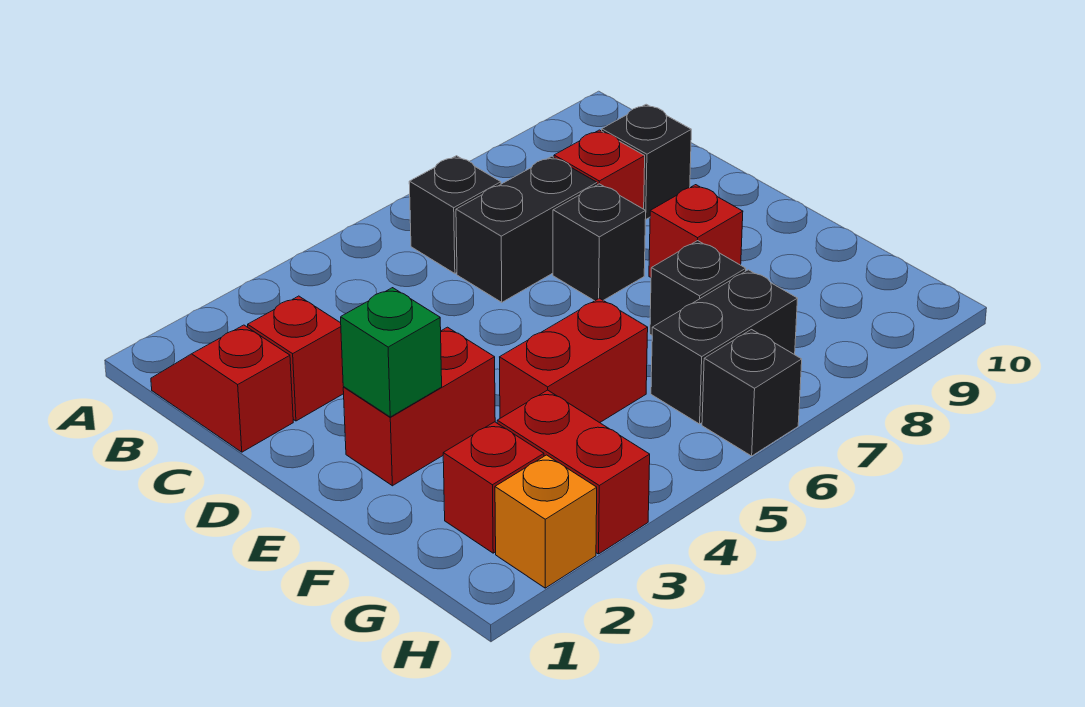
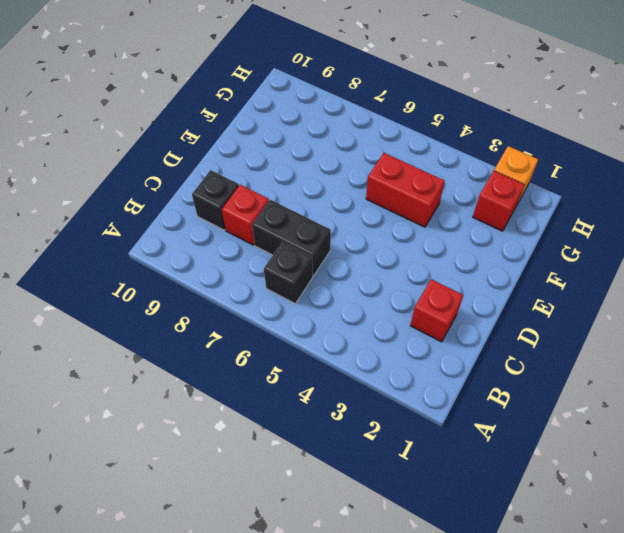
none -> red 1x2 slope [151,325,293,452]
none -> black 1x1 brick [553,184,646,301]
none -> red 1x2 brick [343,327,495,486]

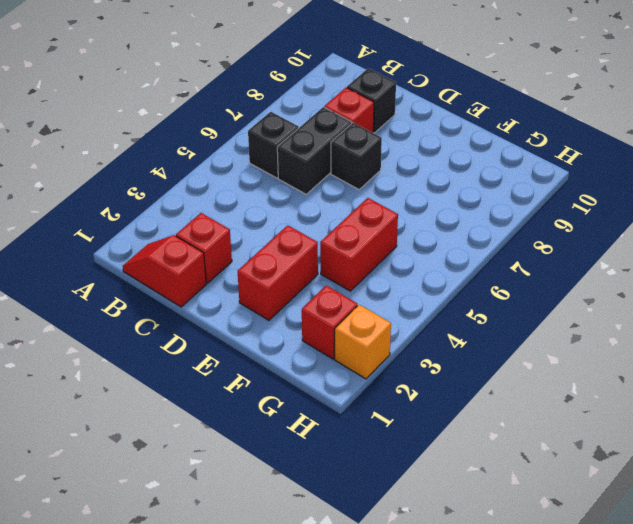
none -> red 1x1 brick [649,185,743,277]
none -> black 1x1 brick [650,241,746,335]
none -> red 1x2 brick [497,390,650,554]

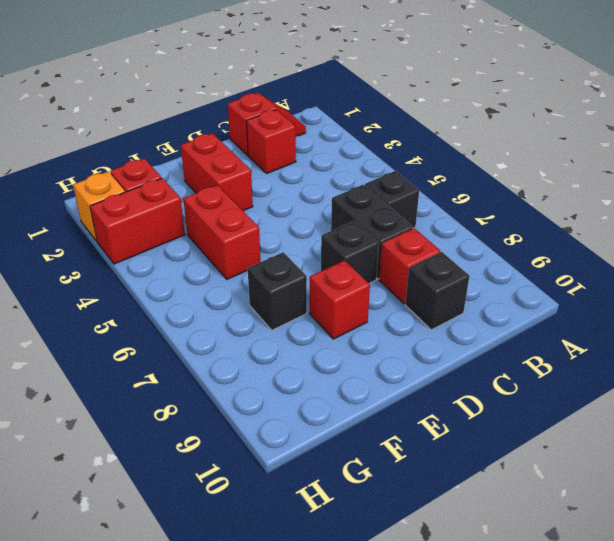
none -> black 1x2 brick [651,270,798,424]
none -> black 1x1 brick [702,330,802,456]
none -> green 1x1 brick [341,288,442,417]

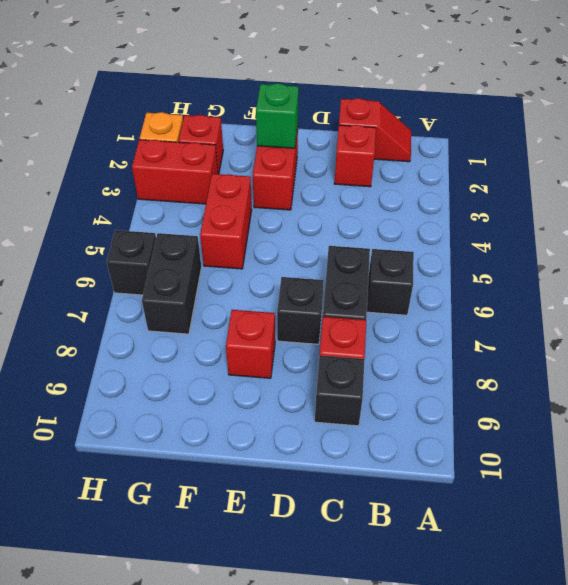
none -> black 1x1 brick [650,241,746,335]

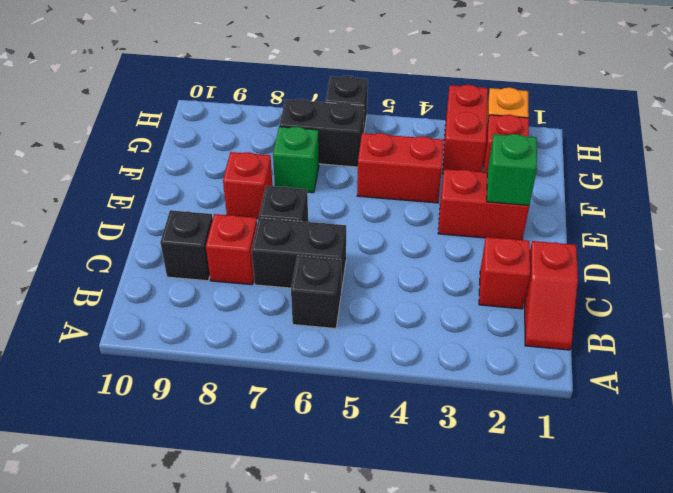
green 1x1 brick [273,127,319,193] -> black 1x1 brick [650,241,746,335]

